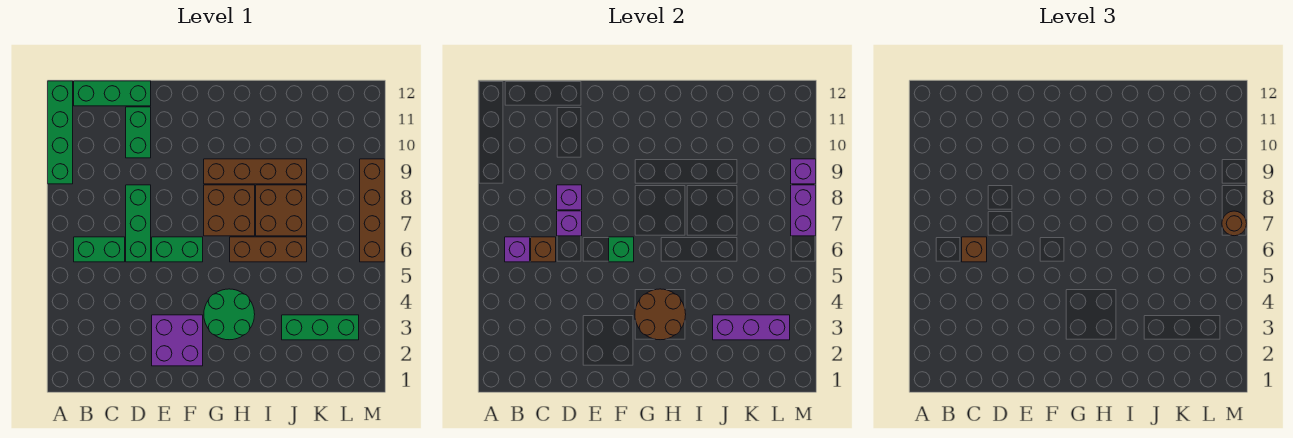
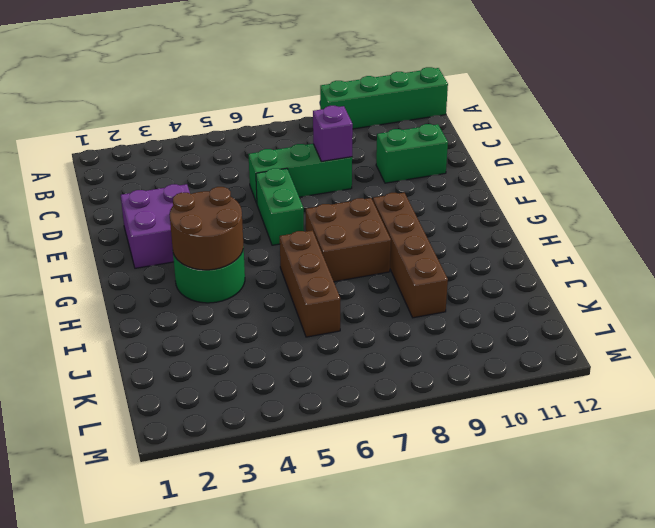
none -> green 1x2 brick [74,237,125,262]
none -> green 1x3 brick [74,81,151,106]
none -> brown 2x2 brick [256,185,307,236]

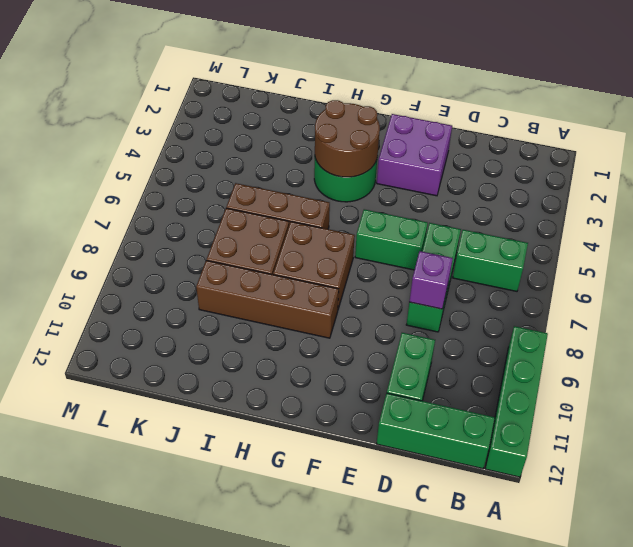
none -> green 1x3 brick [282,315,359,340]
none -> brown 1x4 brick [360,159,385,262]
none -> purple 1x1 brick [505,237,530,262]

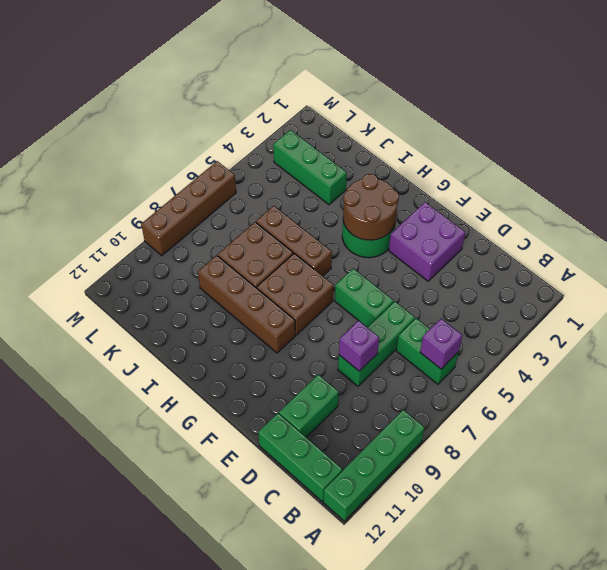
none -> brown 1x1 brick [531,237,556,262]
none -> purple 1x1 brick [557,211,582,236]
none -> green 1x1 brick [609,237,634,262]

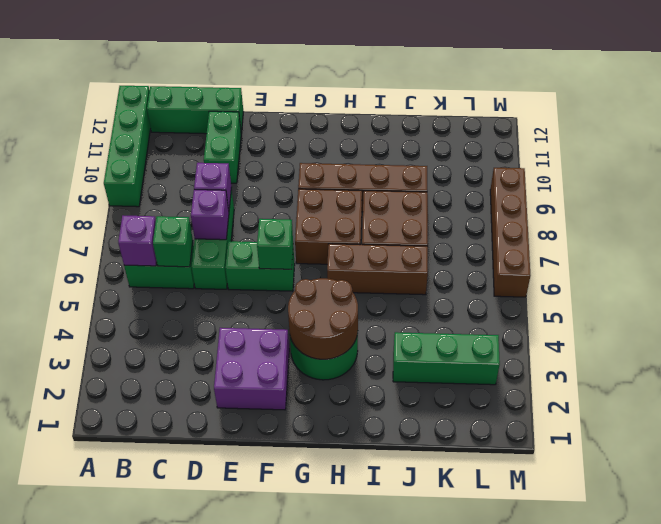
green 1x1 brick [153,216,193,267] -> brown 1x1 brick [531,237,556,262]
none -> purple 1x3 brick [713,315,790,340]
none -> purple 1x2 brick [791,185,816,236]
none -> purple 1x1 brick [791,159,816,184]

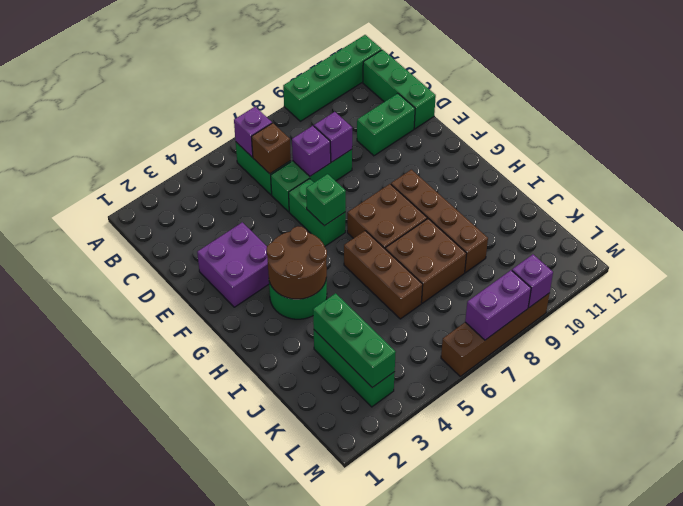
green 1x3 brick [313,293,396,388] -> purple 1x3 brick [713,315,790,340]
none -> brown 1x1 brick [962,237,987,262]
none -> brown 1x1 round brick [1222,211,1247,236]

